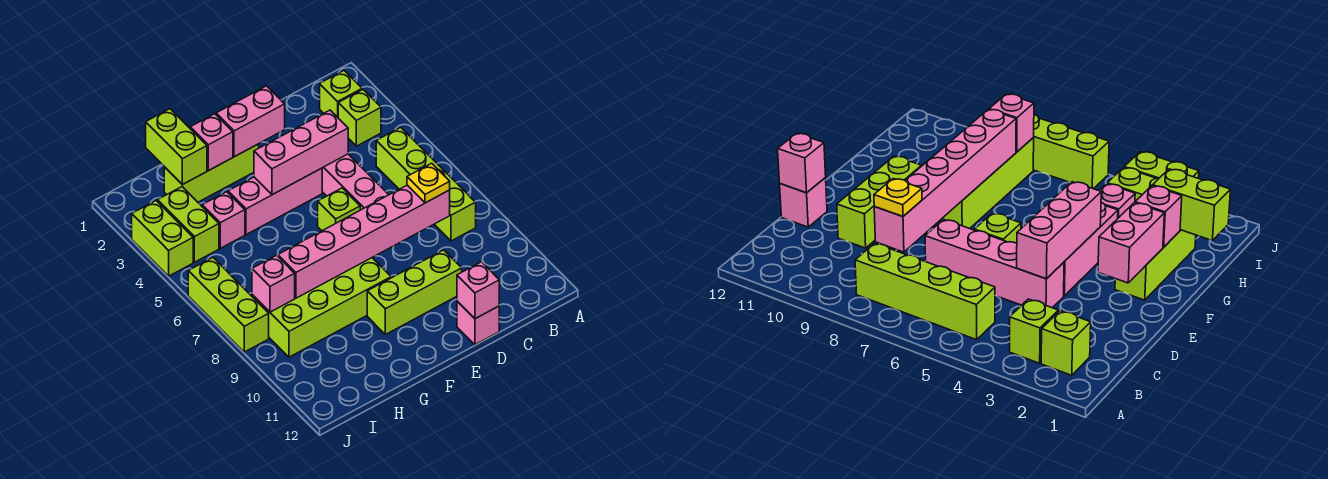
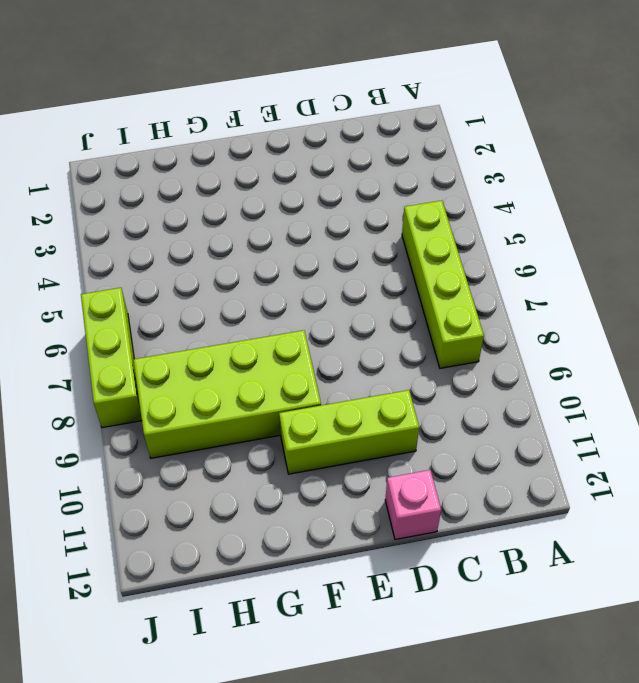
none -> lime 1x1 brick [320,71,362,117]
none -> lime 1x1 brick [338,90,381,146]
none -> pink 1x4 brick [322,154,388,210]

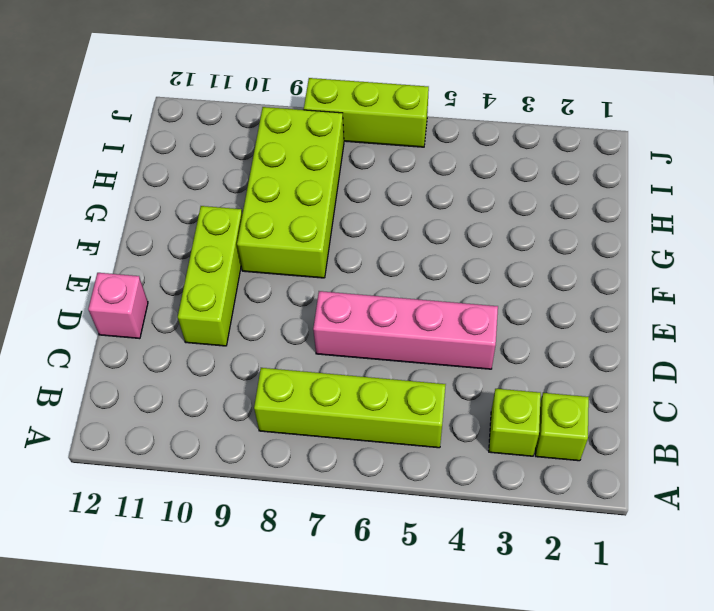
none -> pink 1x3 brick [228,168,322,235]
none -> lime 1x1 brick [318,188,360,231]
none -> lime 1x3 brick [164,144,259,202]

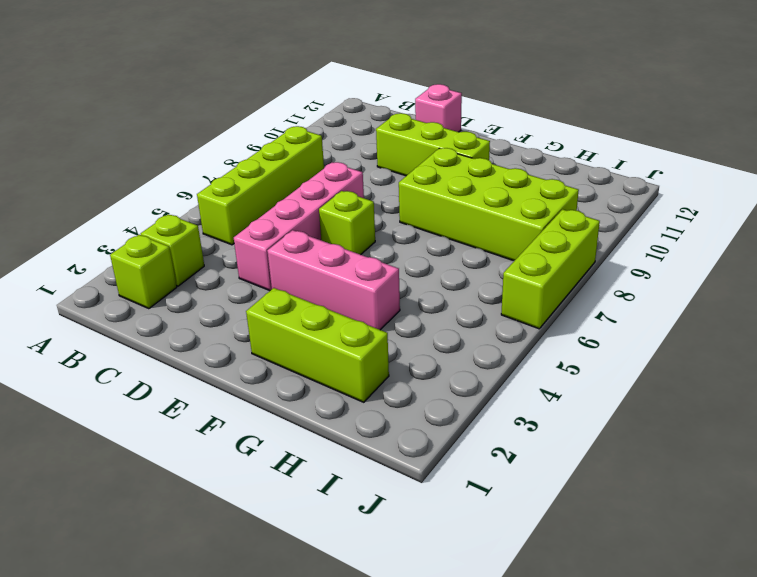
none -> pink 1x1 brick [202,192,245,248]
none -> lime 1x2 brick [158,187,219,262]
none -> lime 1x2 brick [132,201,193,276]

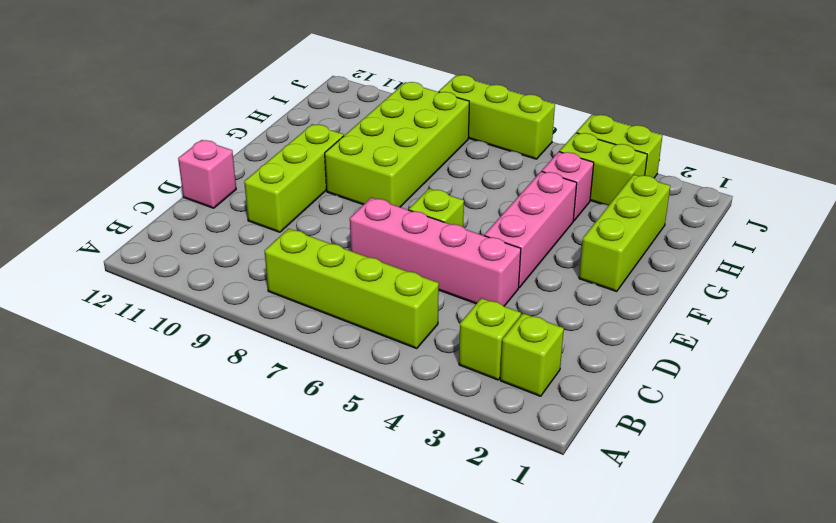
none -> pink 1x6 brick [278,185,450,298]
none -> pink 1x3 brick [254,110,348,195]
none -> pink 1x1 brick [457,262,499,319]

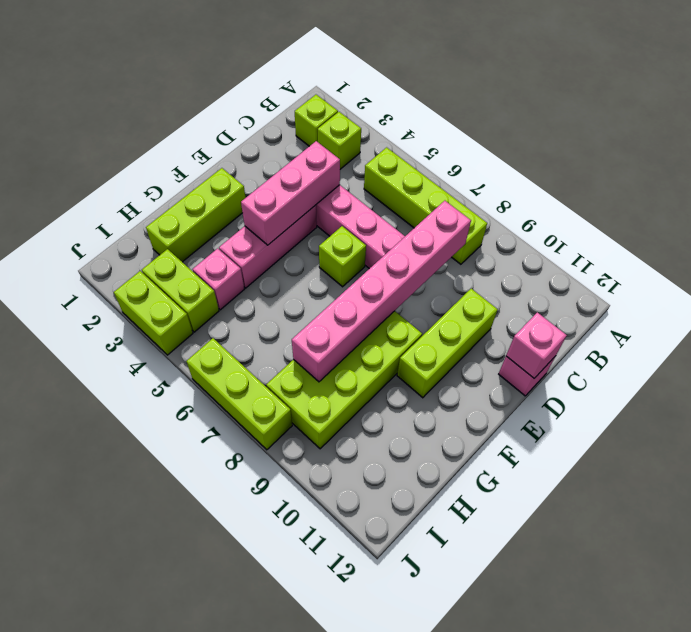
none -> pink 1x2 brick [216,86,285,157]
none -> pink 1x1 brick [190,114,233,171]
none -> lime 1x2 brick [146,109,207,185]

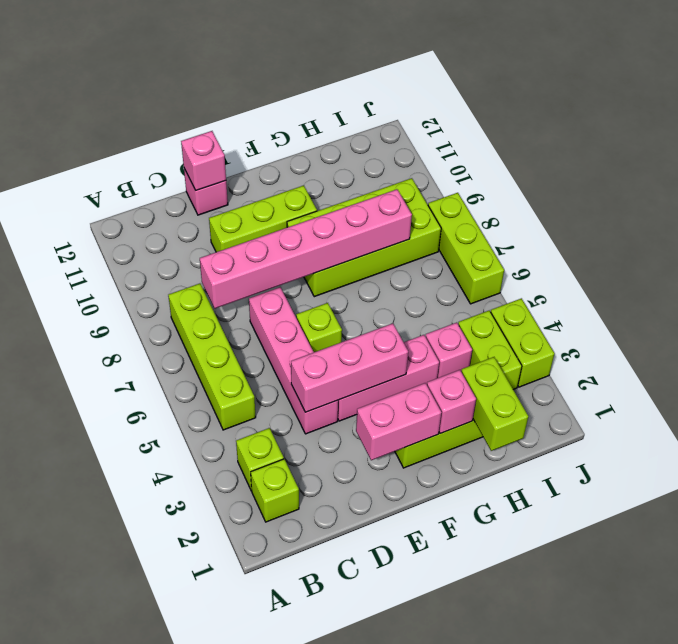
none -> pink 1x1 brick [252,255,295,312]
none -> yellow 1x1 plate [407,163,450,203]

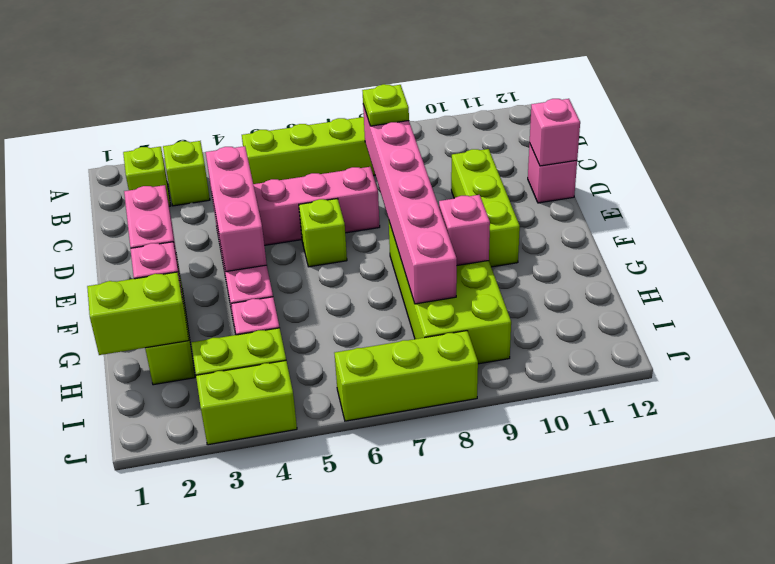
lime 1x1 plate [362,84,409,126] -> yellow 1x1 plate [407,163,450,203]
pink 1x1 brick [439,195,490,265] -> pink 1x1 brick moved to [252,255,295,312]

